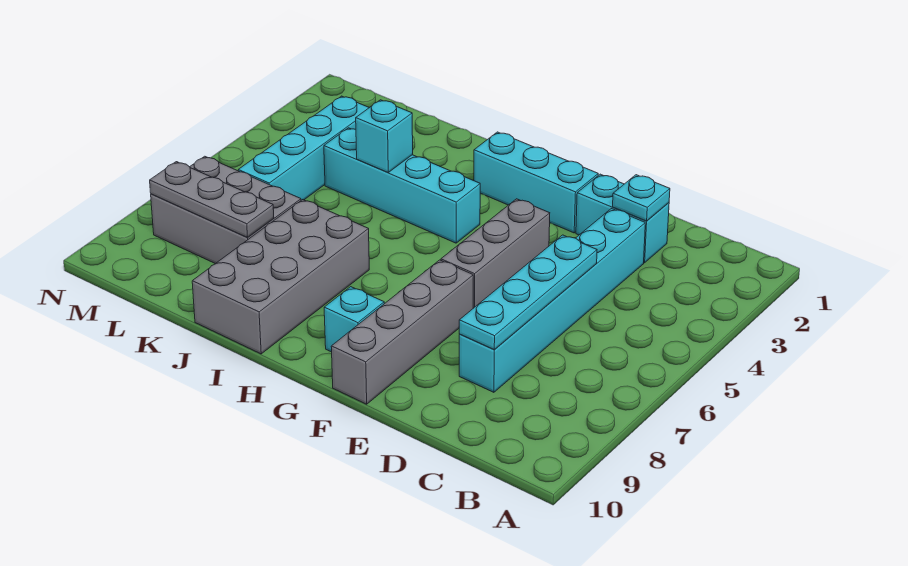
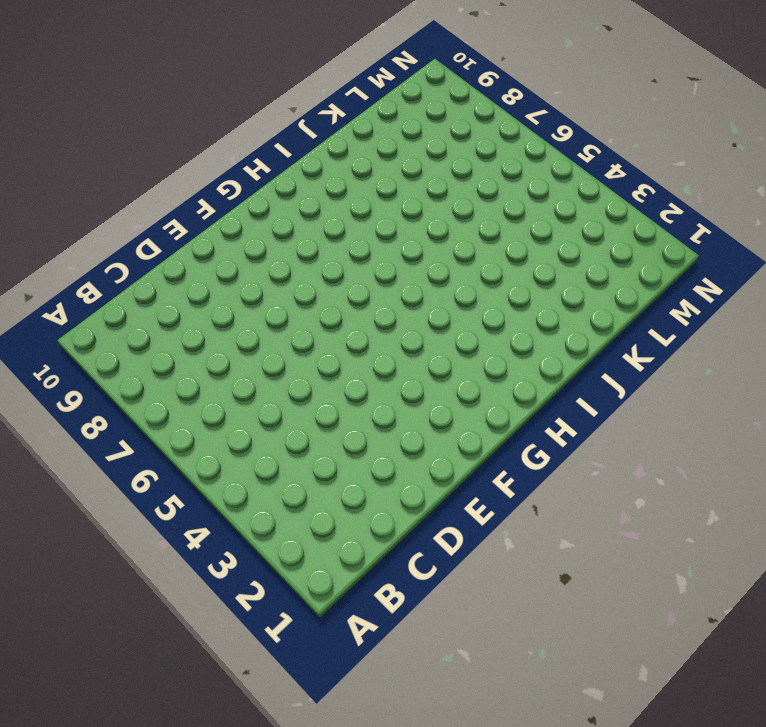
none -> cyan 1x2 brick [576,174,669,263]
none -> cyan 1x6 brick [459,209,645,392]
none -> cyan 1x3 brick [474,132,598,233]

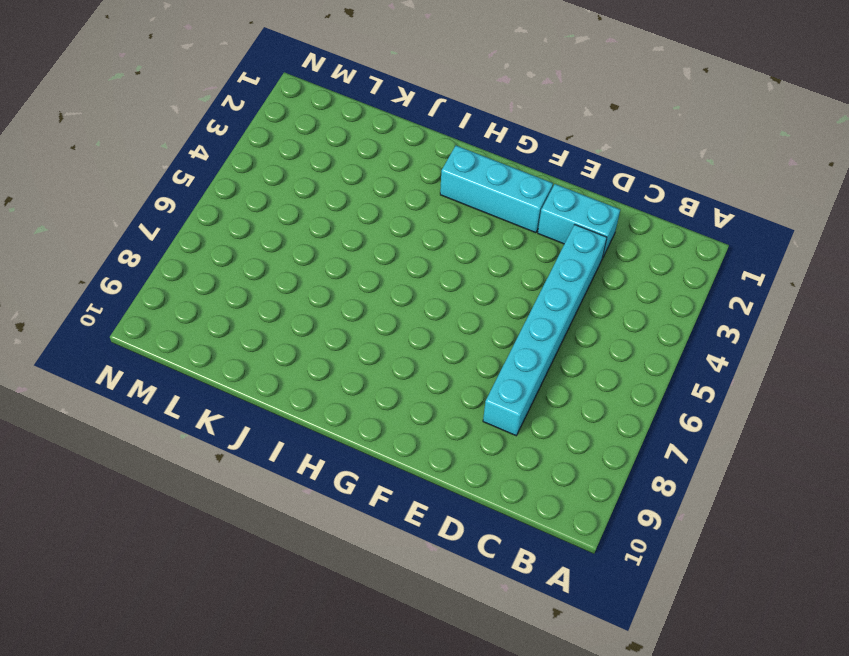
none -> grey 1x3 brick [441,199,550,308]
none -> grey 1x4 brick [331,260,473,404]
none -> cyan 1x1 brick [324,287,384,352]

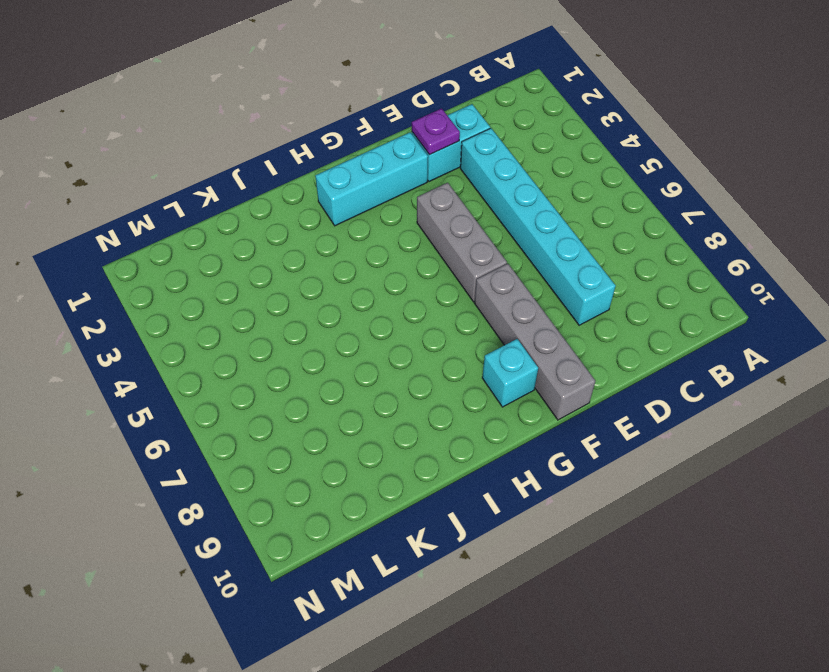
purple 1x1 plate [412,108,460,155] -> none
none -> cyan 1x4 brick [324,128,480,243]
none -> grey 2x4 brick [192,200,369,354]
none -> grey 2x3 brick [151,156,301,264]

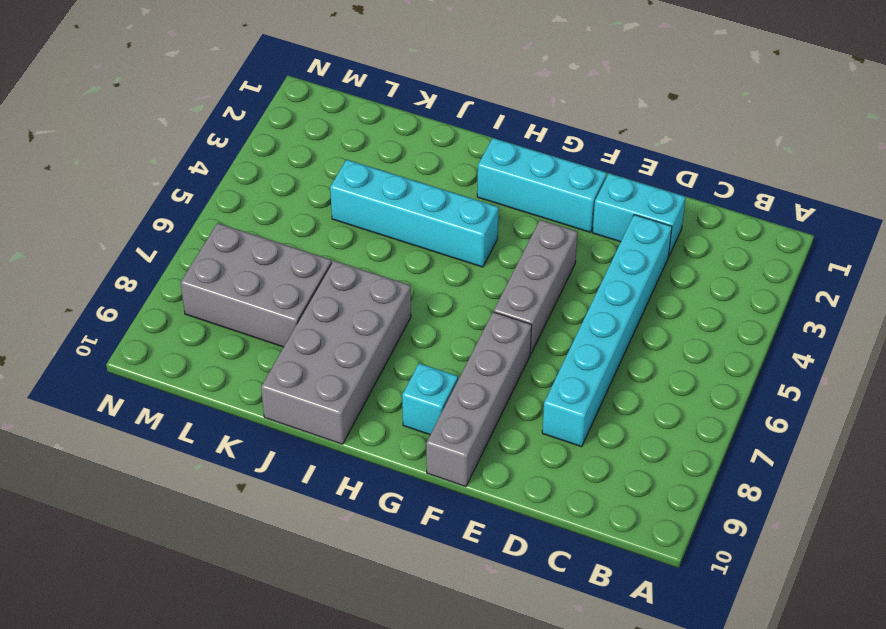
none -> cyan 1x4 brick [238,96,369,200]
none -> cyan 1x1 plate [613,175,670,221]
none -> cyan 1x4 plate [459,235,597,350]

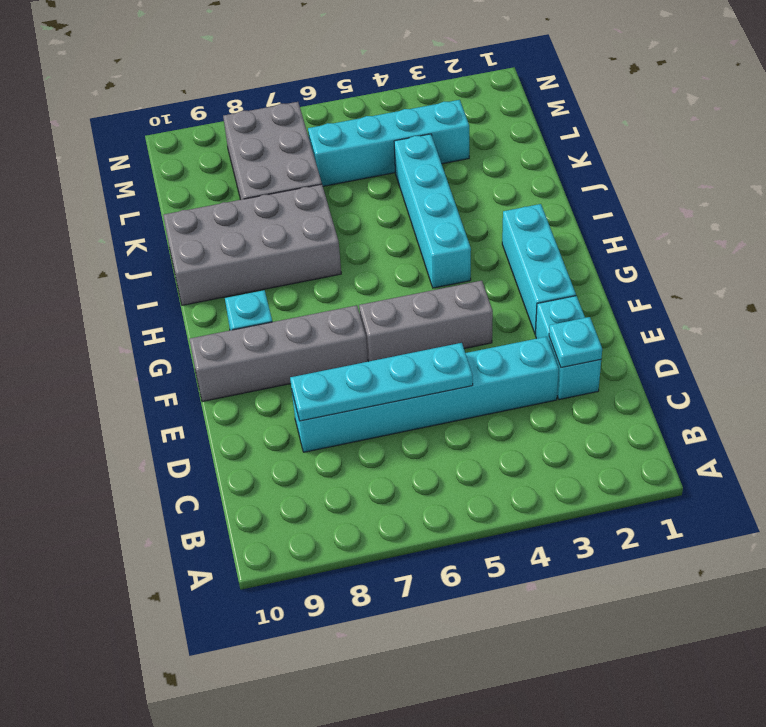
none -> cyan 1x1 brick [356,100,413,173]
none -> grey 1x3 plate [150,162,274,237]

